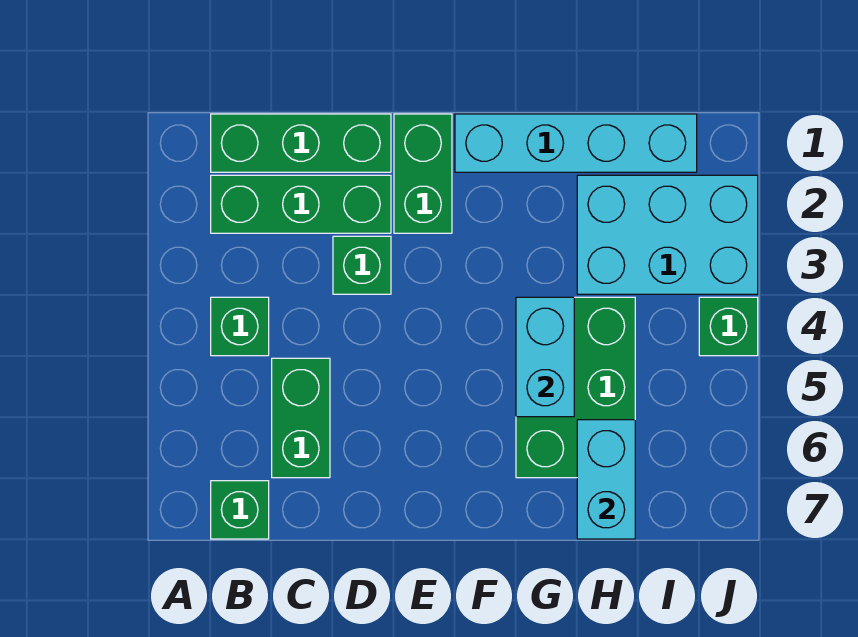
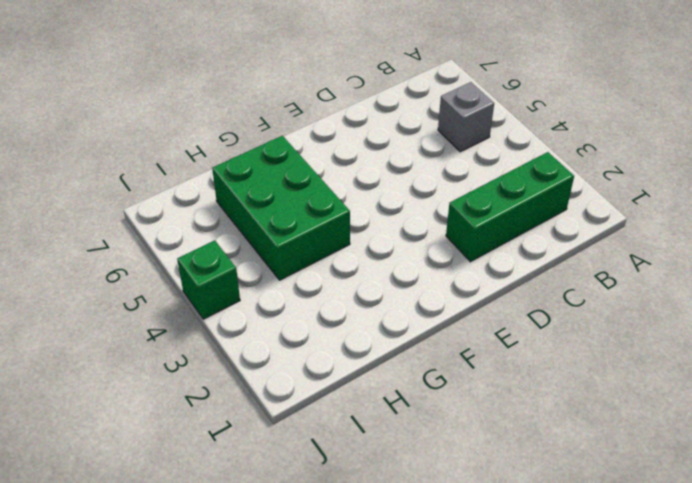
grey 1x1 brick [438,82,494,152] -> none
none -> green 1x3 brick [211,114,391,172]
none -> green 1x1 brick [211,297,269,356]
none -> green 1x1 brick [211,481,269,539]

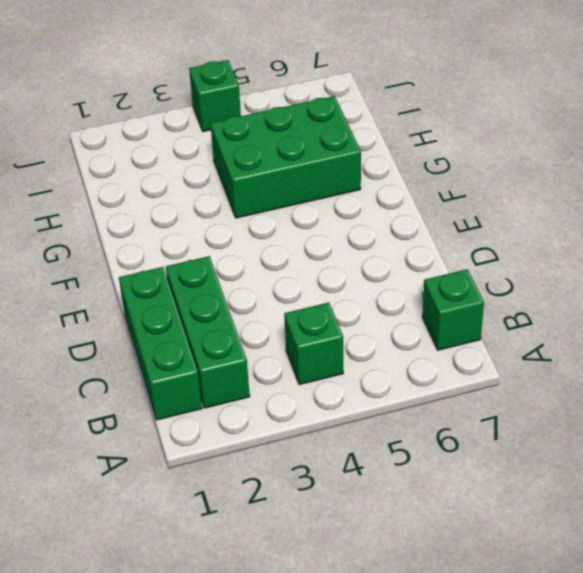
none -> green 1x2 brick [272,358,330,478]
none -> green 1x1 brick [333,236,391,294]
none -> green 1x2 brick [394,114,452,233]

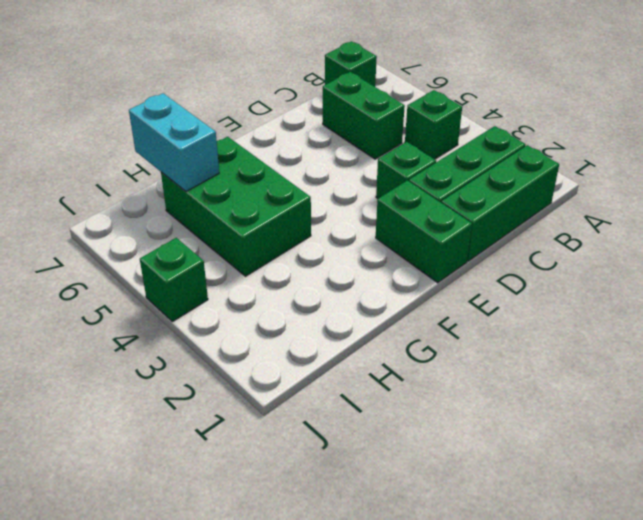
none -> cyan 1x4 brick [455,114,697,172]
none -> cyan 2x3 brick [577,175,758,294]
none -> cyan 1x2 brick [516,297,574,417]

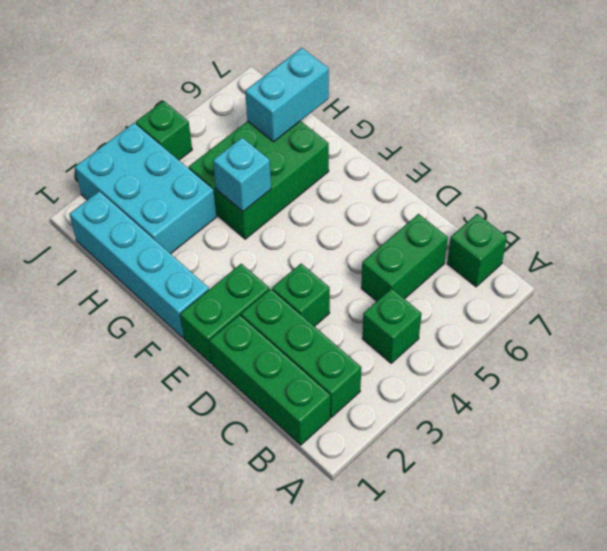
cyan 1x1 brick [213,138,271,211] -> cyan 1x2 brick [516,297,574,417]

